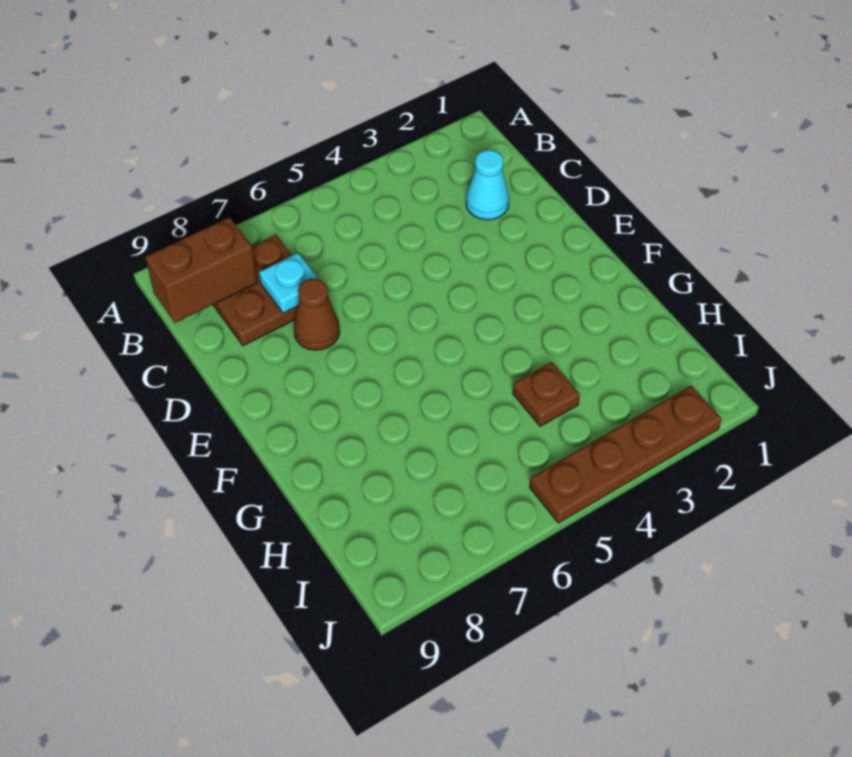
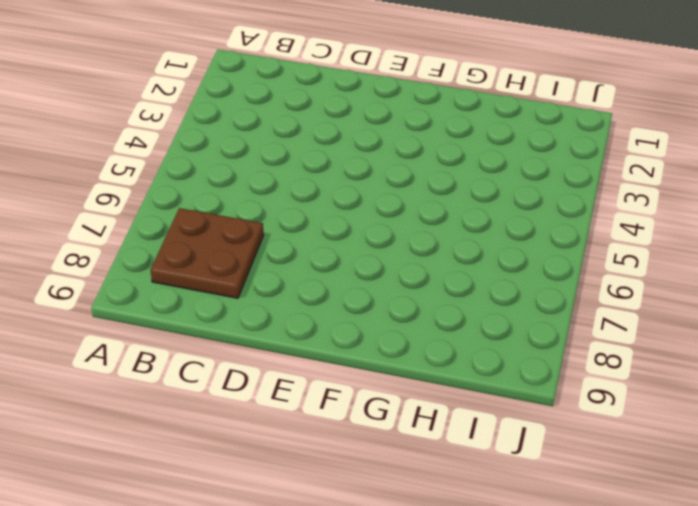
none -> cyan 1x1 cone [466,150,509,220]
none -> brown 1x1 cone [294,279,340,350]

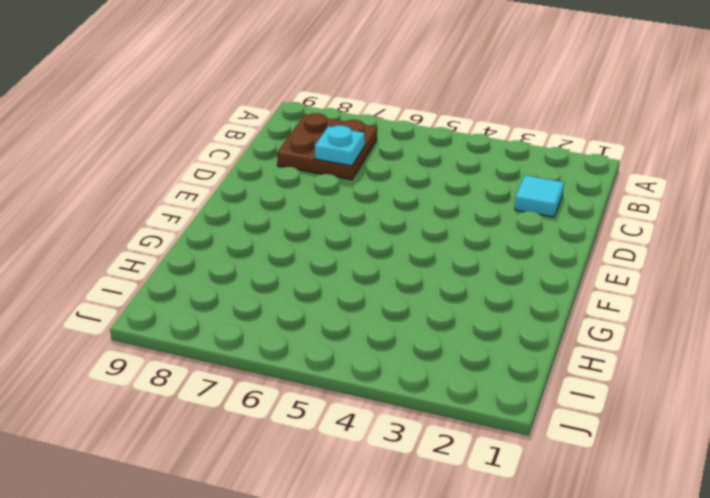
cyan 1x1 tile [515,175,564,217] -> cyan 1x1 cone [466,150,509,220]
none -> brown 1x1 cone [294,279,340,350]
none -> brown 1x1 plate [513,362,580,426]

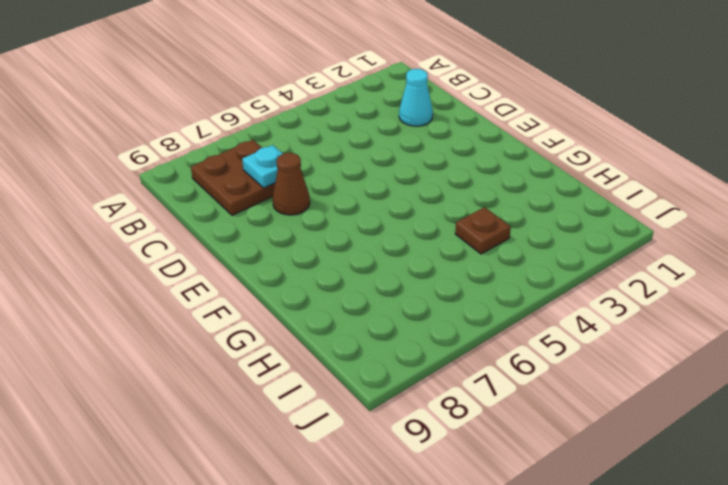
none -> brown 1x4 plate [530,386,721,523]
none -> brown 1x2 brick [145,217,257,323]

